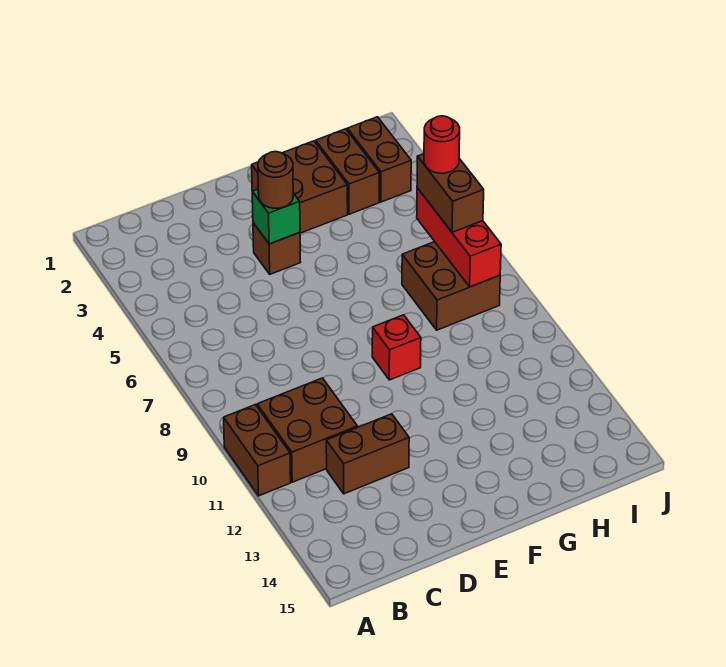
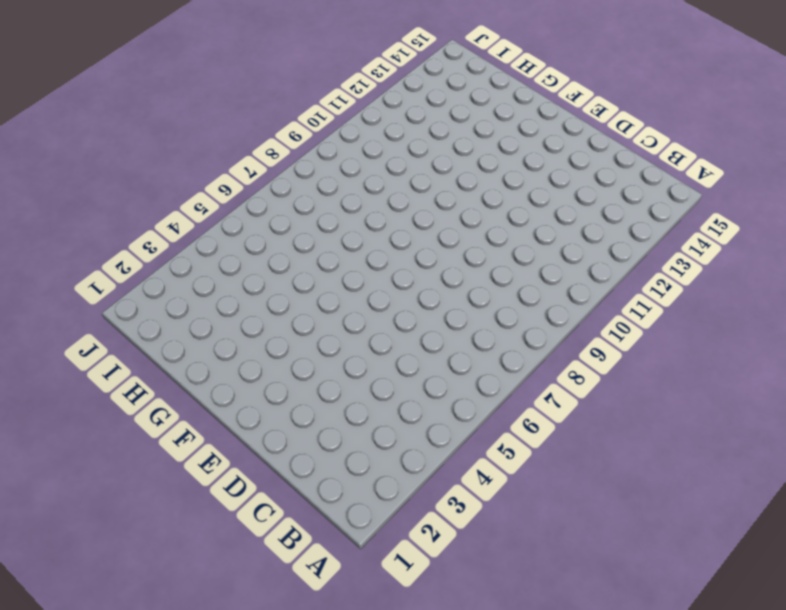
none -> brown 1x2 brick [224,405,291,496]
none -> brown 2x2 brick [257,378,358,482]
none -> brown 1x2 brick [326,414,409,494]

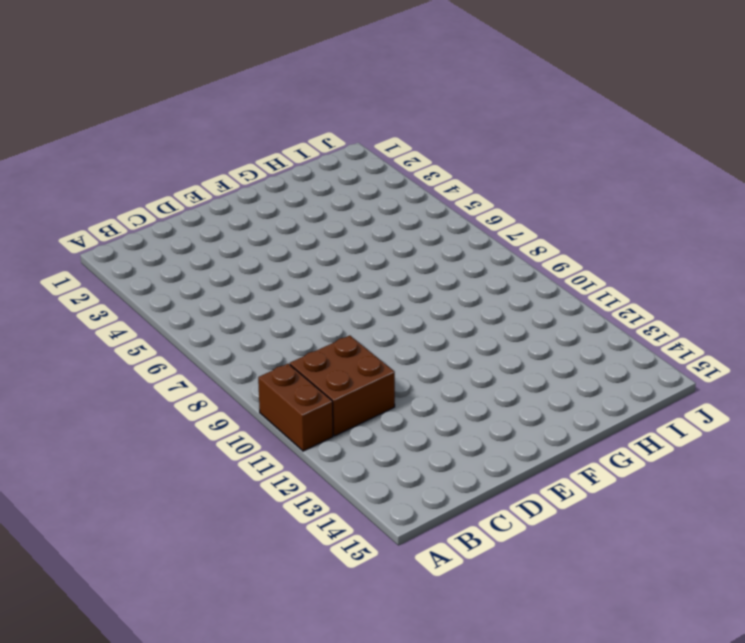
none -> brown 1x2 brick [326,414,409,494]
none -> brown 1x1 brick [253,223,301,274]
none -> brown 2x2 brick [252,141,348,233]

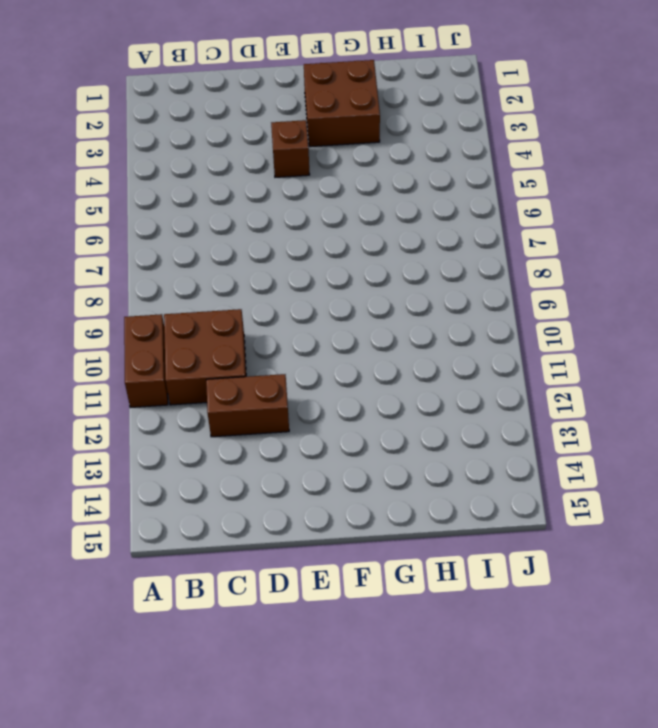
none -> red 1x1 brick [372,315,421,380]
none -> brown 1x2 brick [315,129,379,214]
none -> brown 2x2 brick [402,242,500,330]

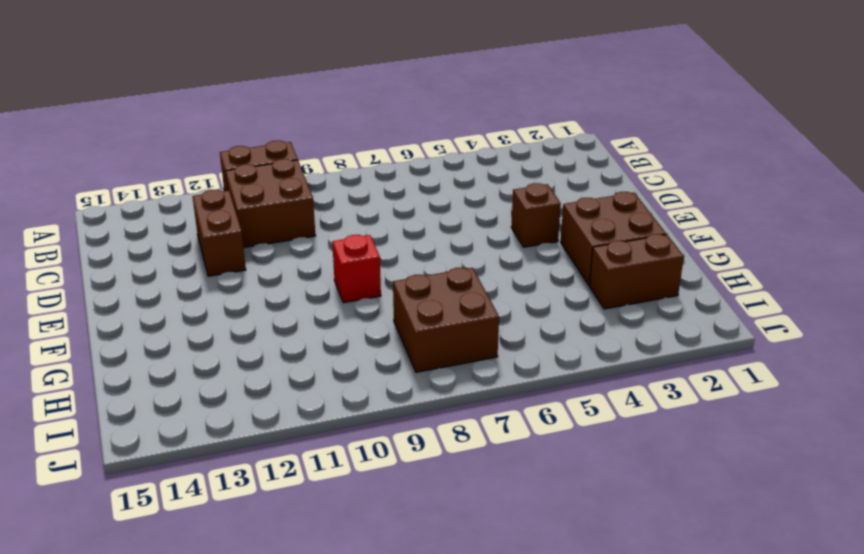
none -> brown 1x2 brick [347,117,411,202]
none -> green 1x1 brick [252,189,300,244]
none -> red 1x3 brick [417,188,501,287]

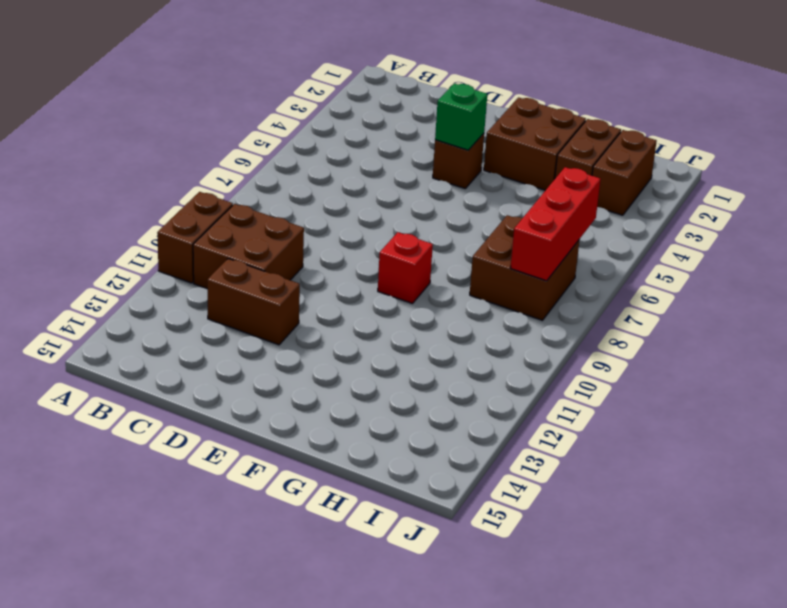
none -> brown 1x1 round brick [258,151,293,208]
none -> brown 1x2 brick [417,154,484,232]
none -> red 1x1 round brick [424,116,460,173]

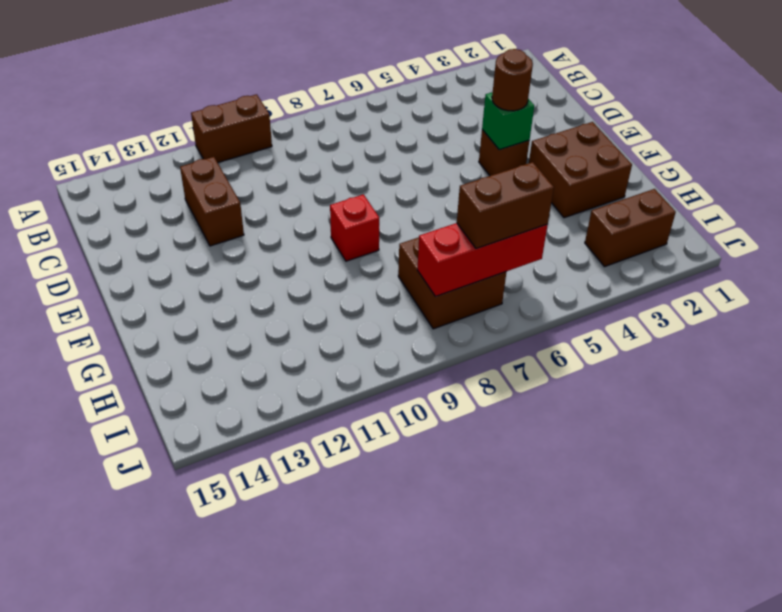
none -> brown 2x2 brick [257,378,358,482]
none -> brown 1x2 brick [315,129,379,214]
none -> red 1x1 round brick [424,116,460,173]

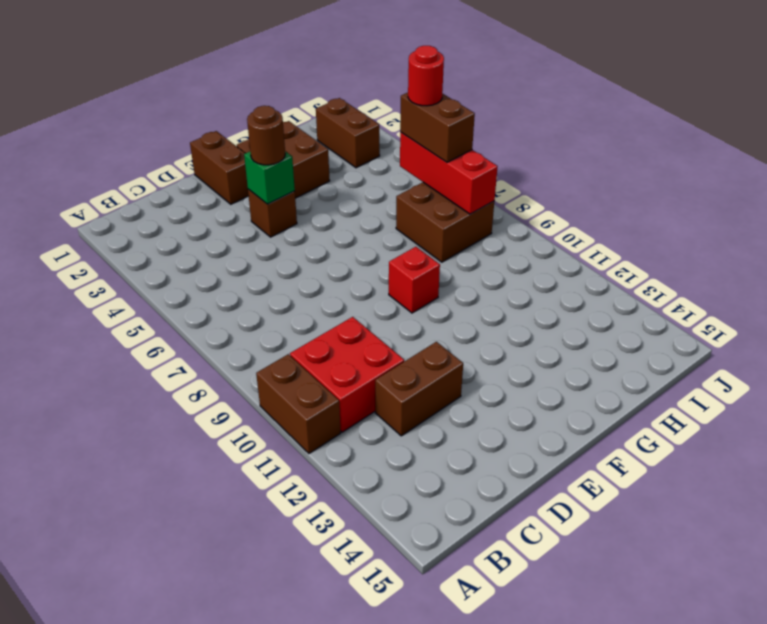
red 2x2 brick [290,317,404,432] -> brown 2x2 brick [257,378,358,482]
brown 1x2 brick [190,131,249,204] -> brown 1x2 brick moved to [315,129,379,214]

